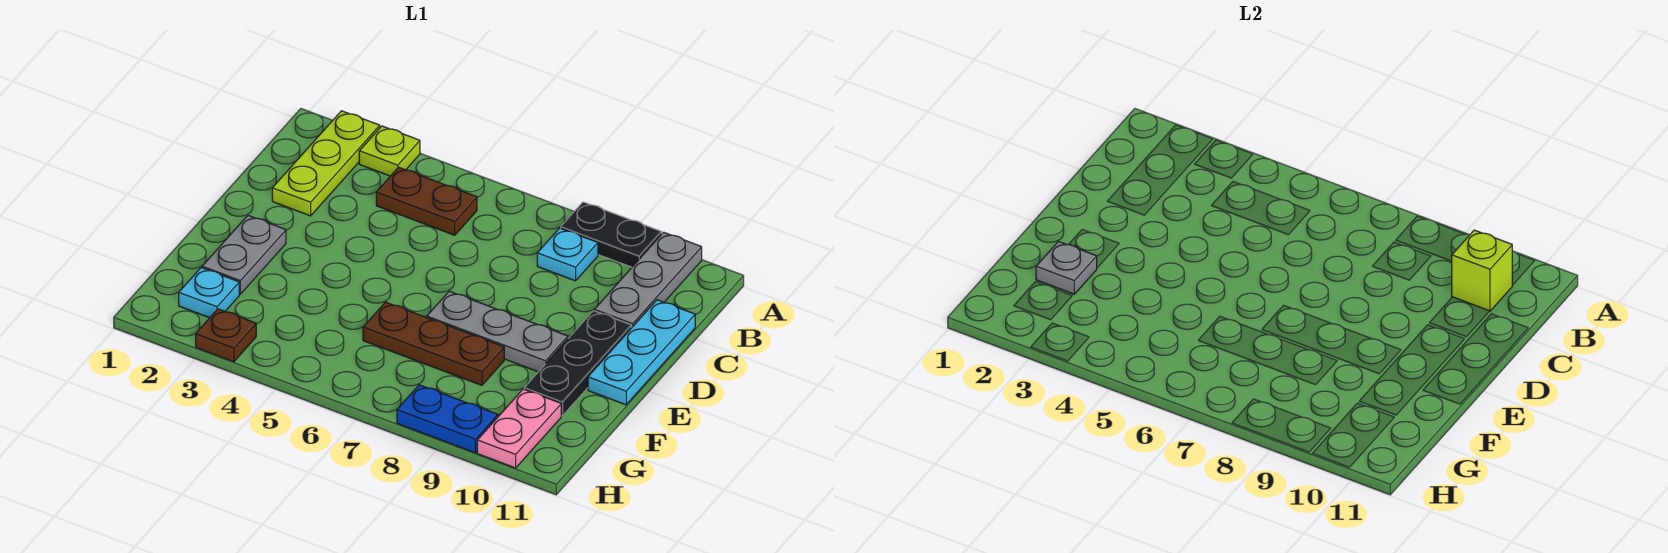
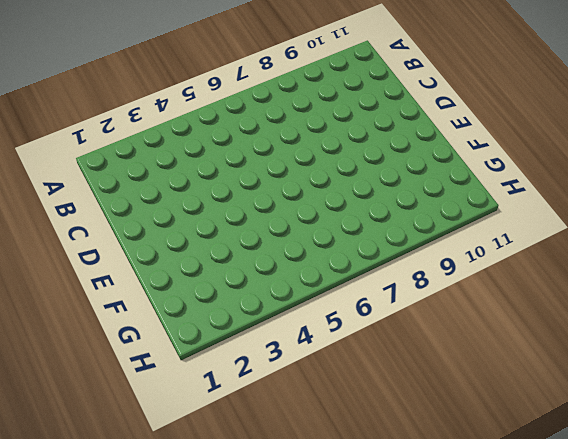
none -> lime 1x3 plate [272,111,380,216]
none -> lime 1x1 plate [359,126,420,176]
none -> black 1x2 plate [561,202,662,267]

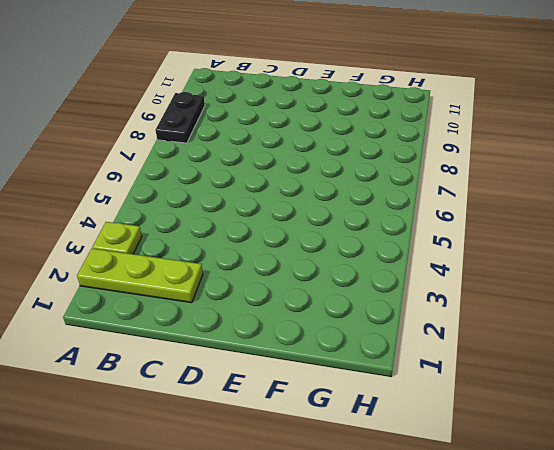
none -> grey 1x3 plate [594,232,702,327]
none -> brown 1x2 plate [376,167,477,235]
none -> cyan 1x1 plate [537,228,598,281]

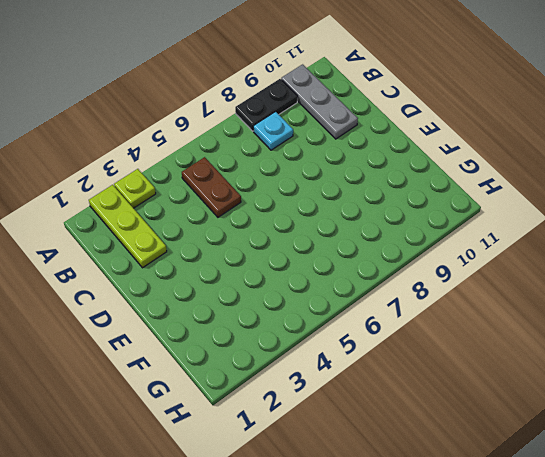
brown 1x2 plate [182,157,241,217] -> brown 1x2 plate turned to [376,167,477,235]
none -> cyan 1x3 plate [588,300,695,405]
none -> black 1x3 plate [524,311,632,416]
none -> grey 1x2 plate [202,215,286,294]

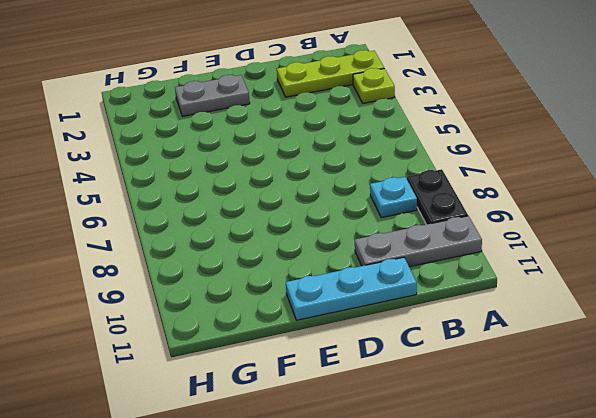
none -> brown 1x2 plate [376,167,477,235]
none -> black 1x3 plate [524,311,632,416]
none -> grey 1x3 plate [427,291,568,372]

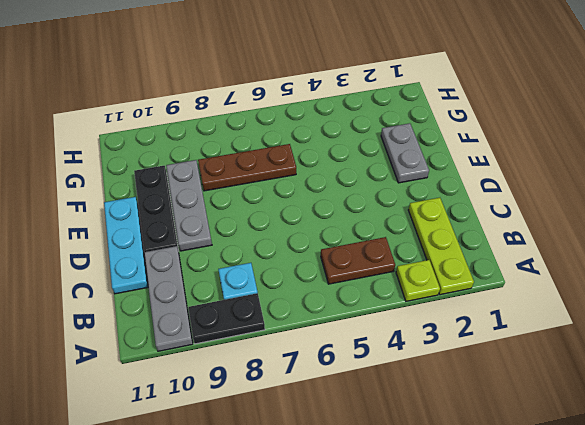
grey 1x3 plate [166,160,212,251] -> grey 1x3 plate turned to [427,291,568,372]
none -> cyan 1x1 plate [179,268,239,318]
none -> pink 1x2 plate [477,389,561,468]
none -> brown 1x1 plate [196,309,256,362]

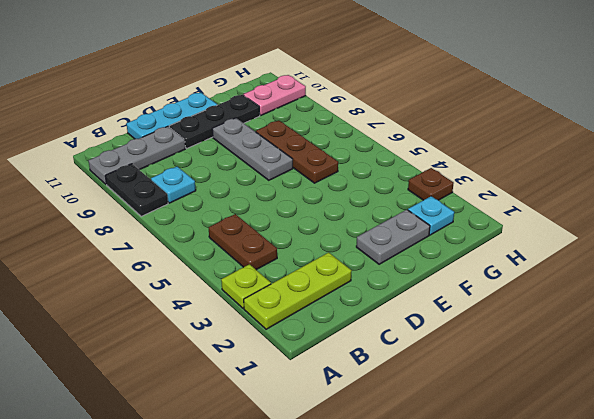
none -> blue 1x2 plate [397,385,498,453]
none -> lime 1x1 brick [1452,230,1512,311]
none -> grey 1x1 plate [1036,242,1097,294]

